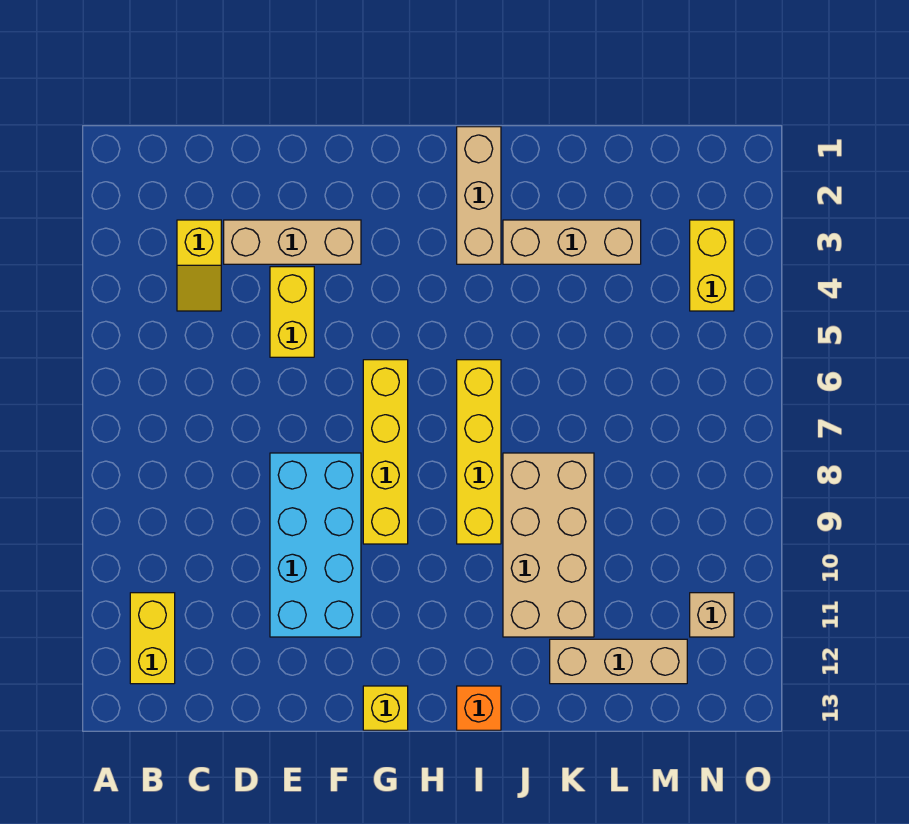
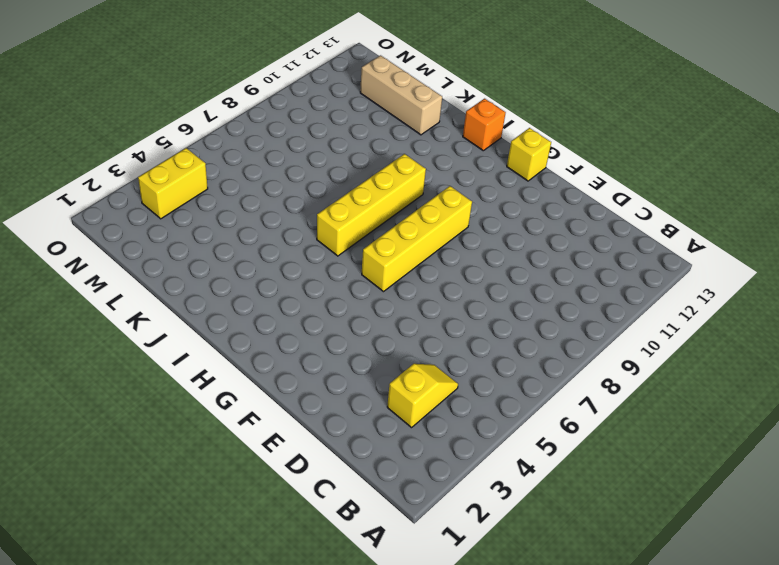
none -> yellow 1x2 brick [130,593,175,684]
none -> tan 1x3 brick [224,220,361,264]
none -> yellow 1x2 brick [270,267,314,357]

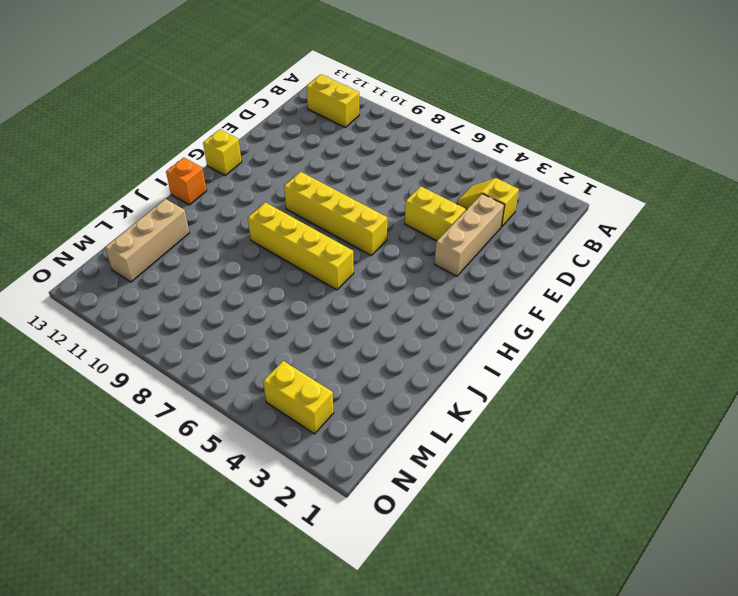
none -> cyan 2x4 brick [270,453,361,637]
none -> tan 1x3 brick [457,127,501,264]
none -> tan 1x3 brick [503,220,641,264]

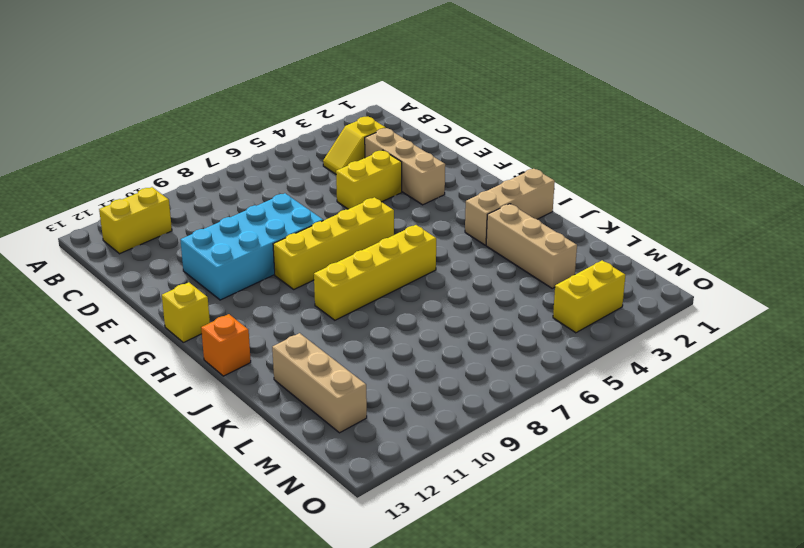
none -> tan 2x4 brick [503,453,594,637]
none -> tan 1x1 brick [690,593,734,637]

